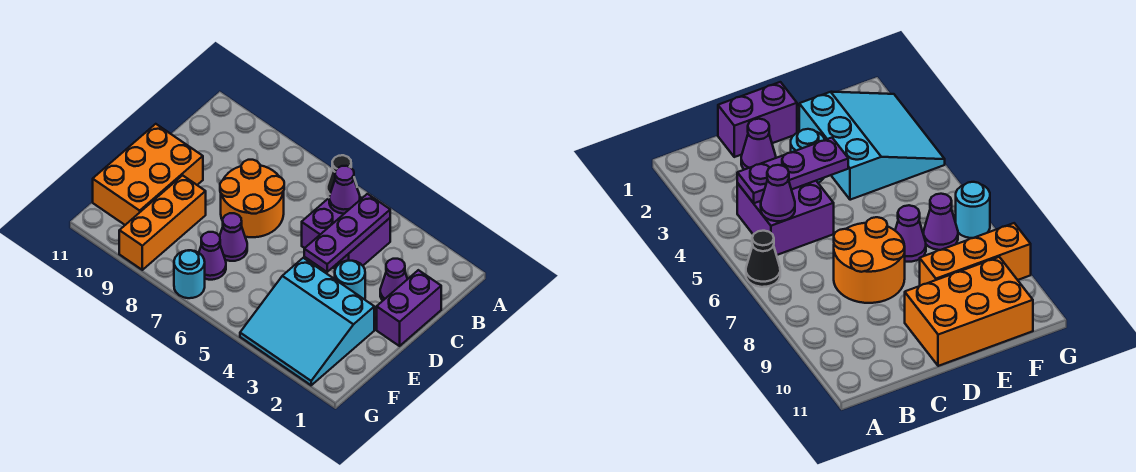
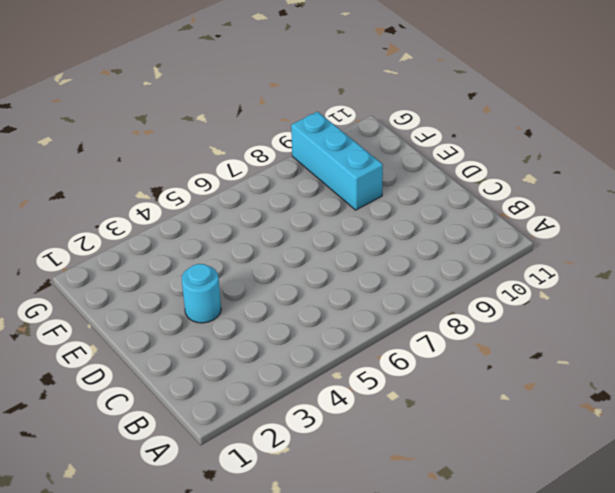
cyan 1x3 brick [291,112,383,210] -> orange 1x3 brick [119,175,206,270]
none -> black 1x1 cone [327,155,357,197]
none -> purple 2x2 brick [302,197,390,269]
none -> purple 1x2 brick [377,270,441,346]

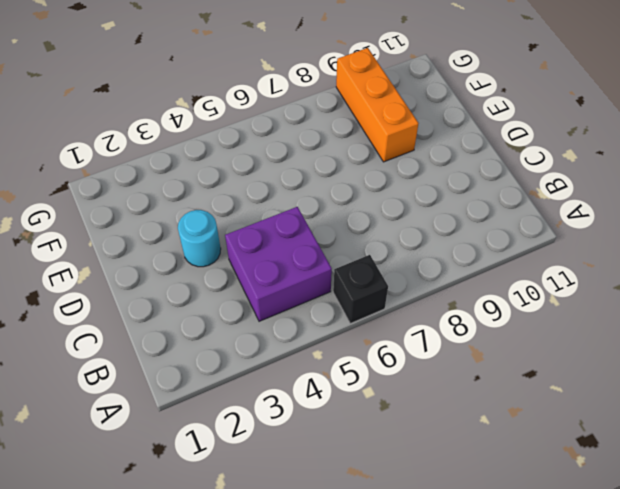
black 1x1 brick [333,255,388,323] -> black 1x1 cone [327,155,357,197]
none -> purple 1x2 brick [377,270,441,346]
none -> purple 1x1 cone [380,259,407,301]
none -> orange 2x2 round brick [220,160,284,237]

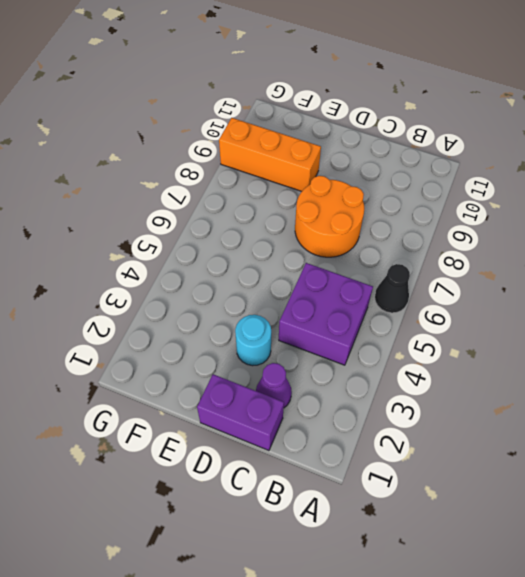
none -> orange 2x3 brick [93,124,203,225]
none -> cyan 3x3 slope [240,258,374,385]
none -> purple 1x1 cone [220,213,247,261]

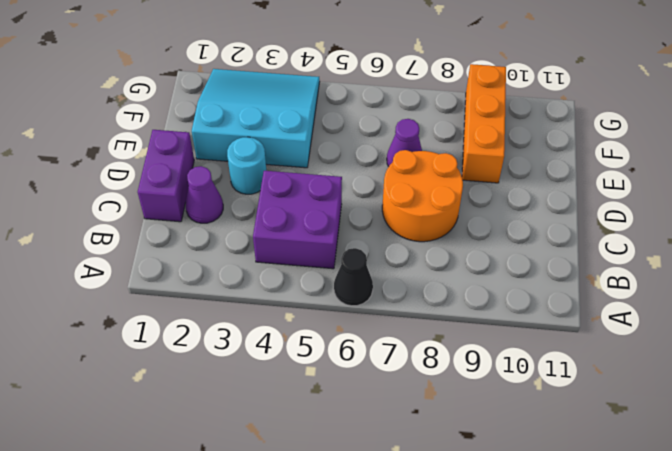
none -> orange 2x3 brick [93,124,203,225]
none -> purple 1x1 cone [199,232,226,280]
none -> cyan 1x1 round brick [174,250,205,298]

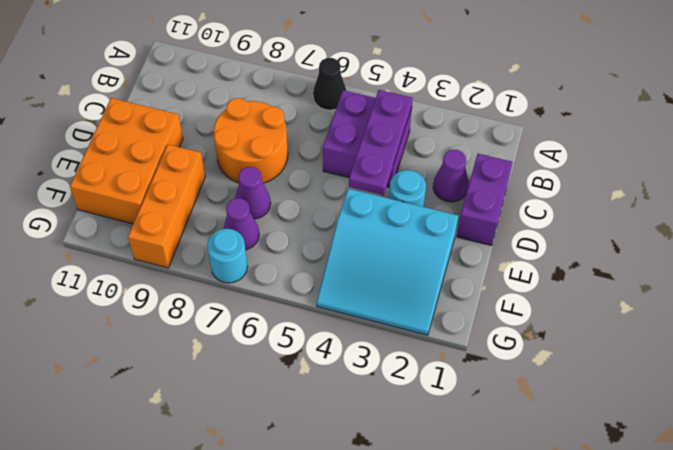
none -> purple 1x1 cone [329,166,360,214]

